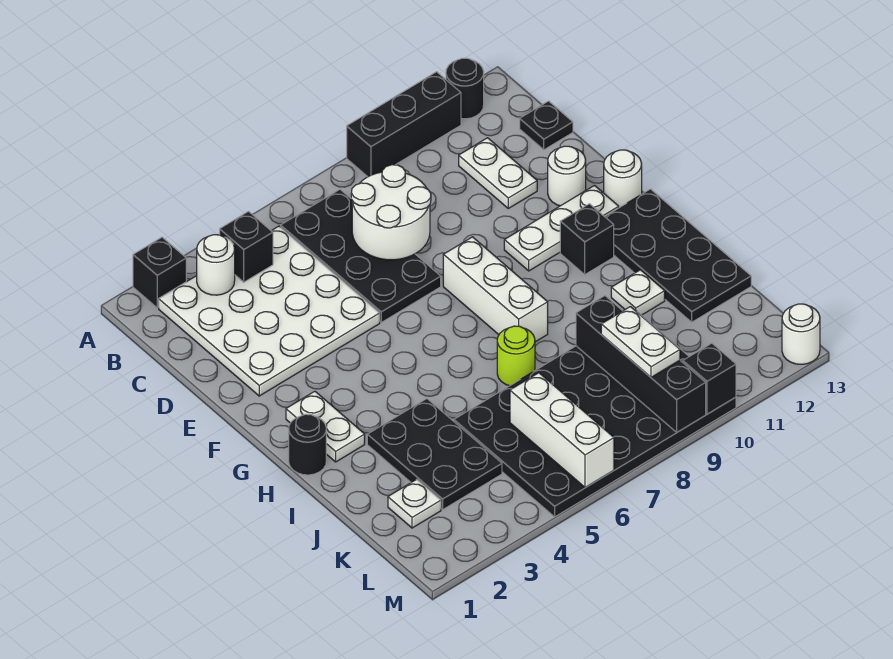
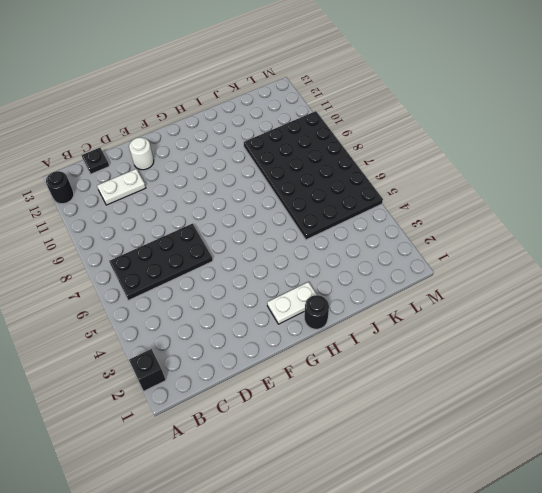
none -> black 1x3 brick [347,72,461,177]
none -> white 4x4 plate [159,226,380,396]
none -> white 1x3 brick [443,237,548,342]

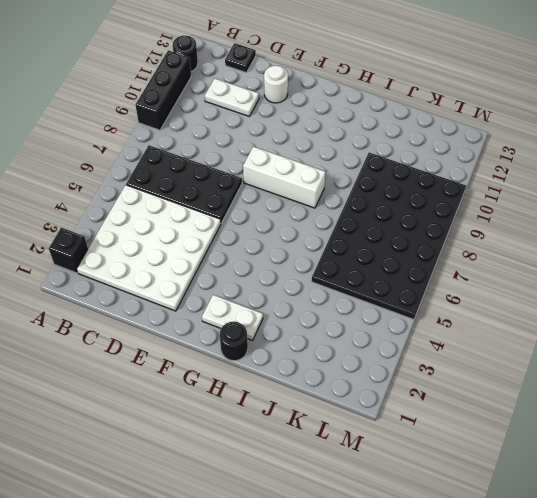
none -> white 1x3 plate [504,186,619,271]
none -> white 1x1 round brick [604,150,642,208]
none -> black 1x1 brick [560,204,614,274]

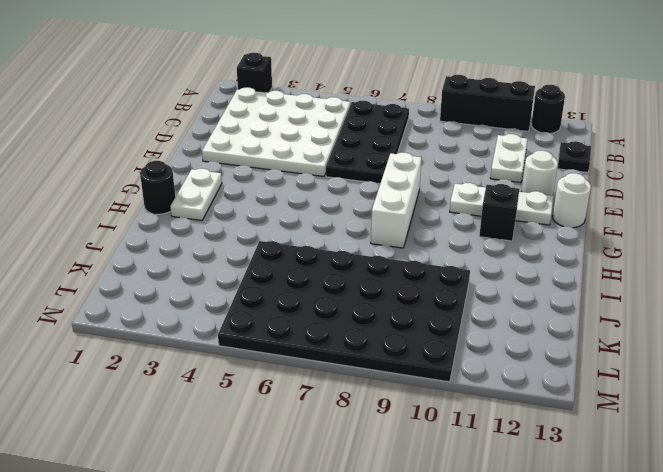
none -> black 2x4 plate [605,189,751,322]
none -> black 2x3 plate [367,399,502,510]
none -> lime 1x1 round brick [497,326,535,386]

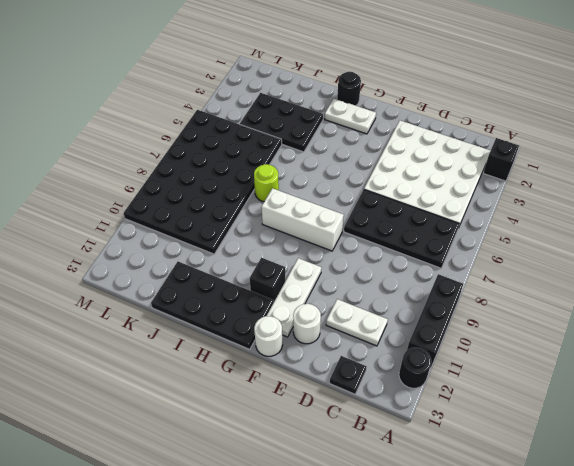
none -> white 1x1 plate [611,270,665,315]
none -> white 1x1 plate [388,479,441,528]
none -> white 1x1 round brick [782,304,820,364]

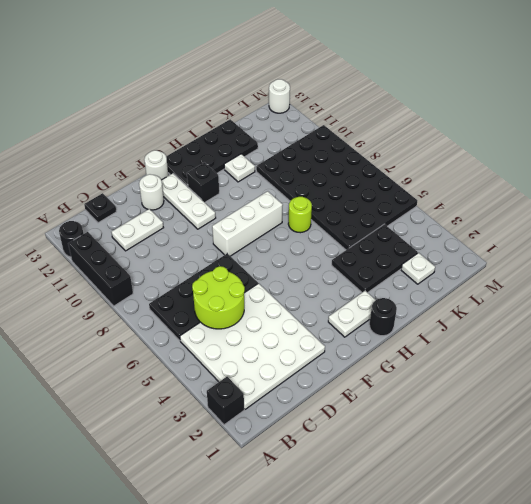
lime 2x2 round brick [192,266,245,329] -> none
none -> white 1x1 round brick [197,235,235,295]
none -> black 1x1 brick [220,212,273,282]
none -> white 2x2 round brick [351,165,431,260]

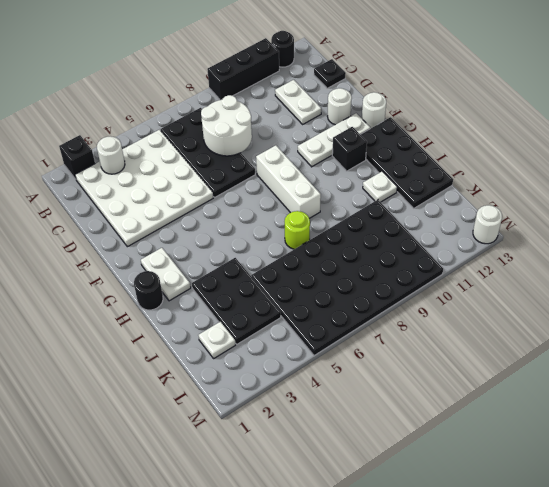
none -> black 1x1 brick [220,212,273,282]
none -> black 1x4 brick [576,296,706,432]
none -> white 1x3 brick [510,373,614,488]

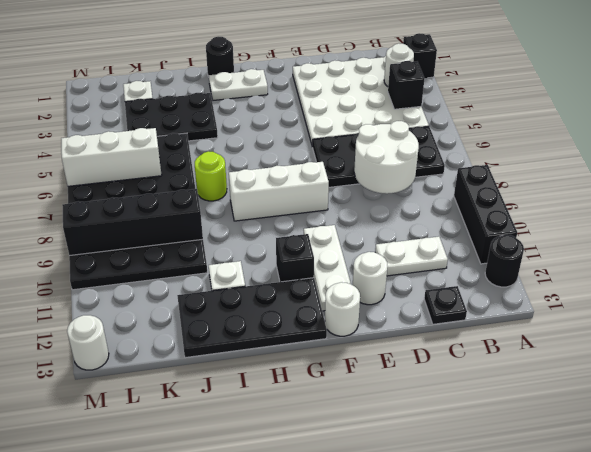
none -> black 1x1 brick [683,343,736,414]
none -> white 1x2 plate [601,307,680,377]

